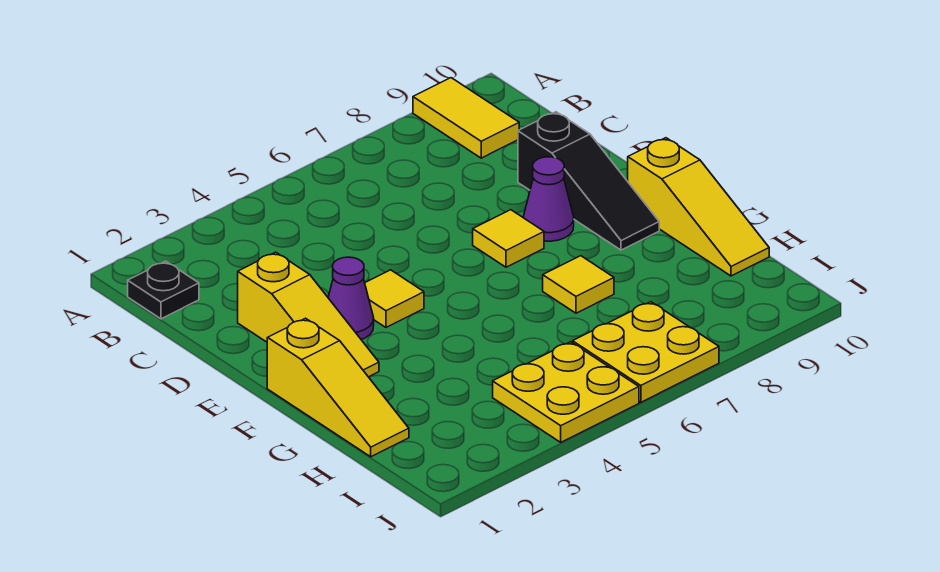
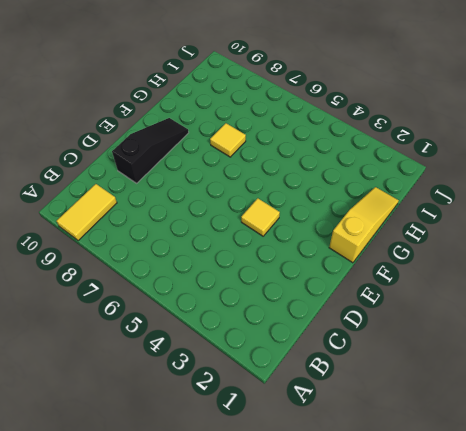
none -> black 1x1 plate [128,261,199,319]
none -> yellow 1x3 slope [238,252,379,377]
none -> purple 1x1 cone [328,257,374,339]

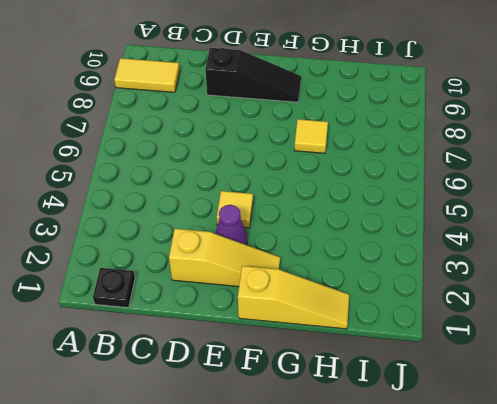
none -> yellow 1x1 tile [473,210,544,267]
none -> purple 1x1 cone [524,157,574,241]
none -> yellow 1x3 slope [628,138,769,276]

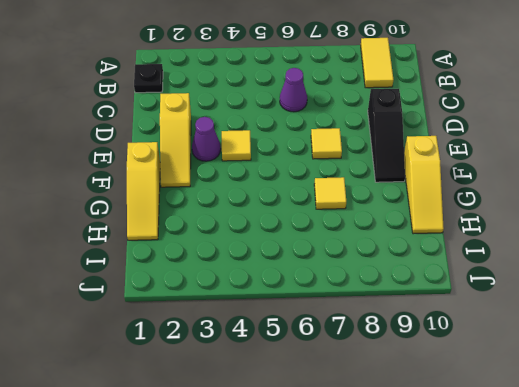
purple 1x1 cone [280,68,307,112] -> purple 1x1 cone moved to [524,157,574,241]
none -> yellow 2x2 plate [493,342,639,442]
none -> yellow 2x2 plate [573,302,719,402]

